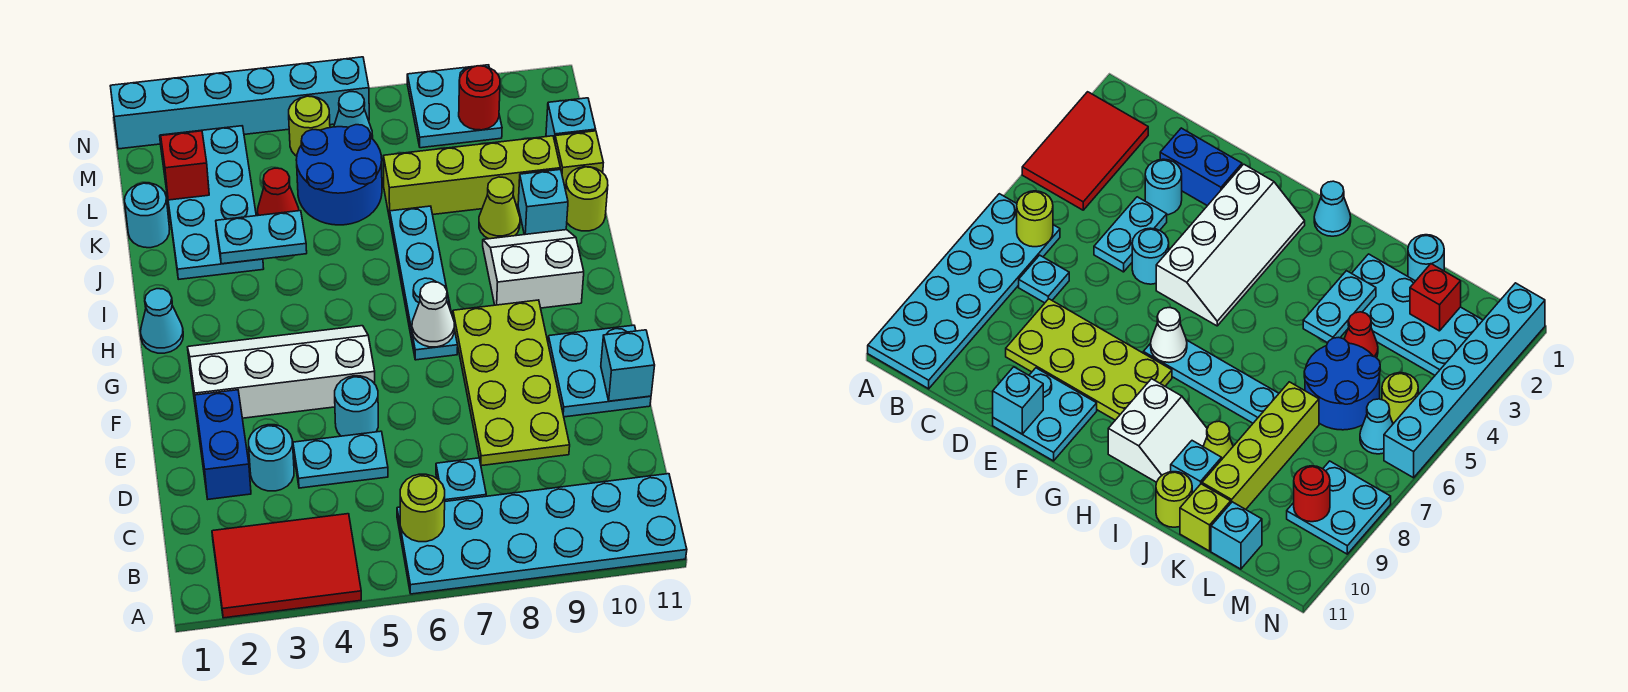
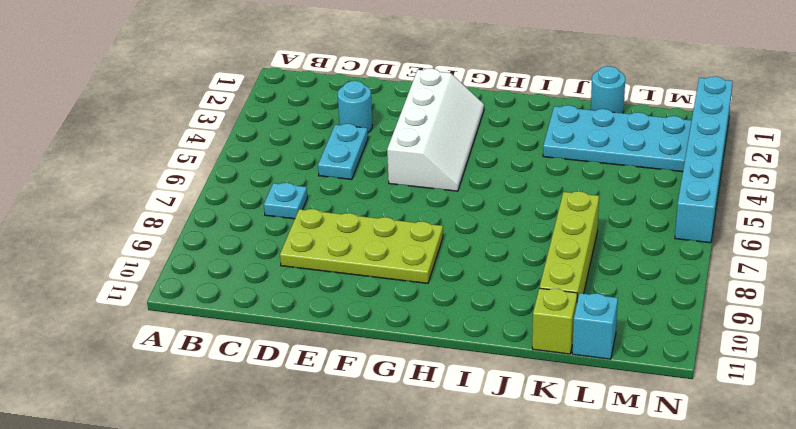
none -> red 2x3 tile [212,514,361,618]
none -> cyan 2x6 plate [397,474,687,594]
none -> blue 1x2 brick [195,390,251,499]
none -> cyan 1x1 round brick [335,376,378,436]

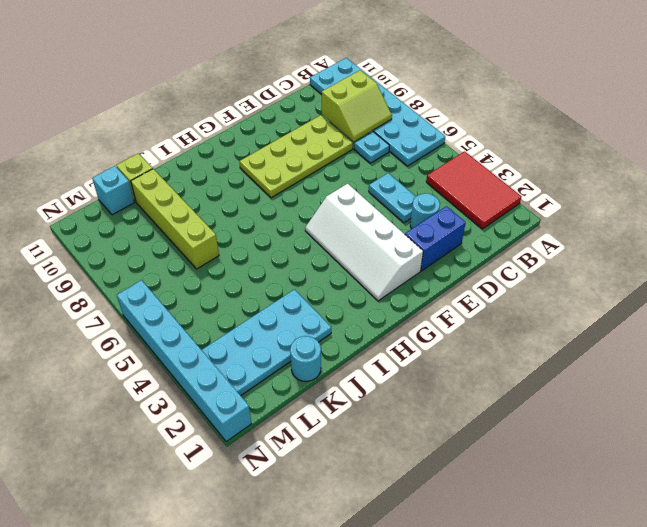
lime 2x2 slope [322,70,392,141] -> none
none -> cyan 1x1 round brick [335,376,378,436]
none -> cyan 2x2 plate [548,325,651,417]
none -> cyan 1x4 plate [390,206,458,360]
none -> cyan 1x1 cone [141,289,183,353]

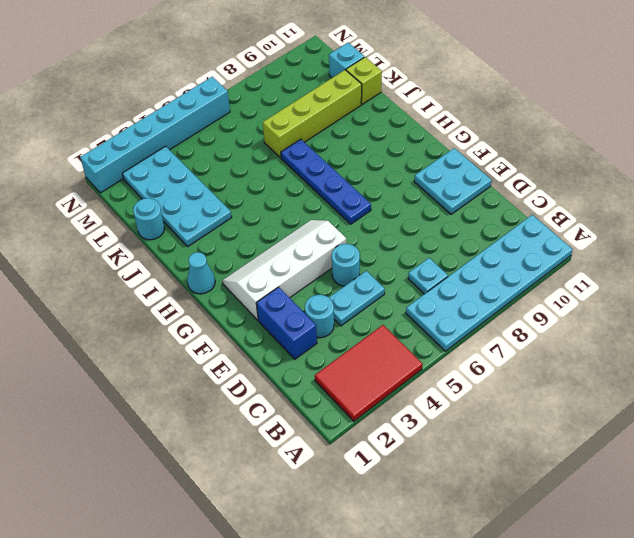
blue 1x4 plate [281,139,371,224] -> cyan 1x4 plate [390,206,458,360]
none -> lime 2x4 plate [453,300,570,466]
none -> white 2x2 slope [483,230,584,308]
none -> lime 1x1 cone [479,177,520,239]
none -> cyan 1x1 brick [518,169,568,235]

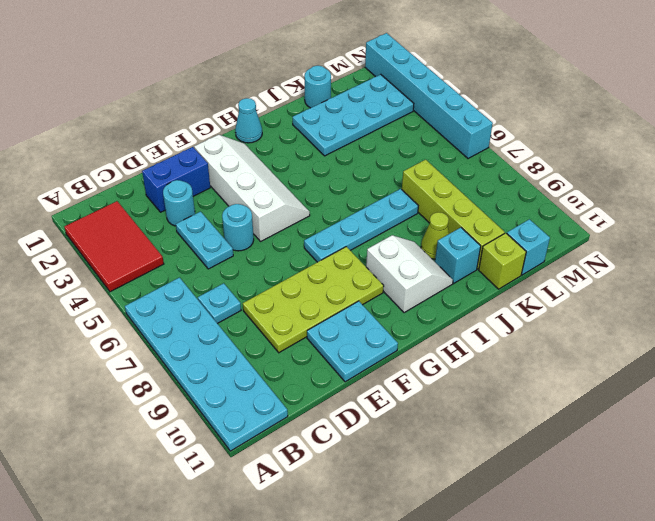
none -> lime 1x1 round brick [566,167,608,231]
none -> red 1x1 cone [258,168,299,215]
none -> blue 2x2 round brick [296,125,382,225]
none -> lime 1x1 round brick [289,96,330,156]

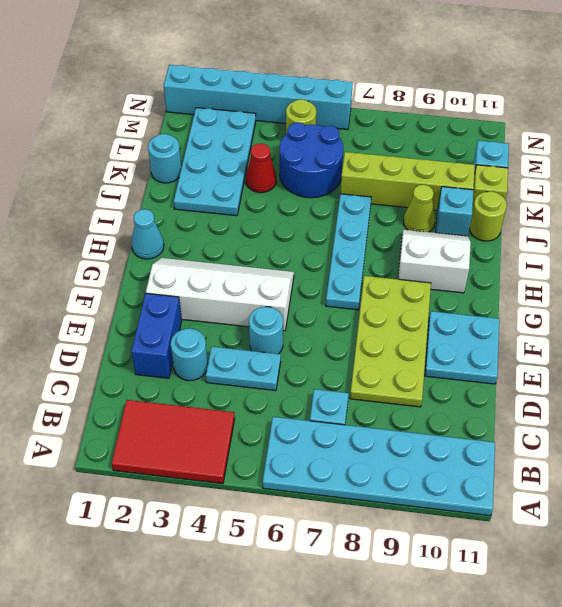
none -> cyan 1x1 cone [334,92,373,138]
none -> cyan 2x2 plate [407,65,502,148]
none -> lime 1x1 round brick [400,474,445,542]
none -> cyan 1x1 brick [601,330,655,401]

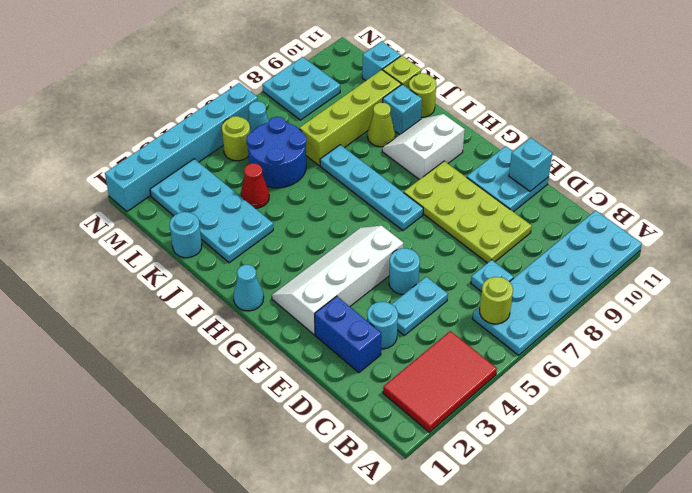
none -> white 1x1 cone [412,282,454,347]
none -> cyan 1x2 plate [216,211,307,264]
none -> red 1x1 brick [161,131,209,200]
none -> red 1x1 round brick [459,66,500,130]

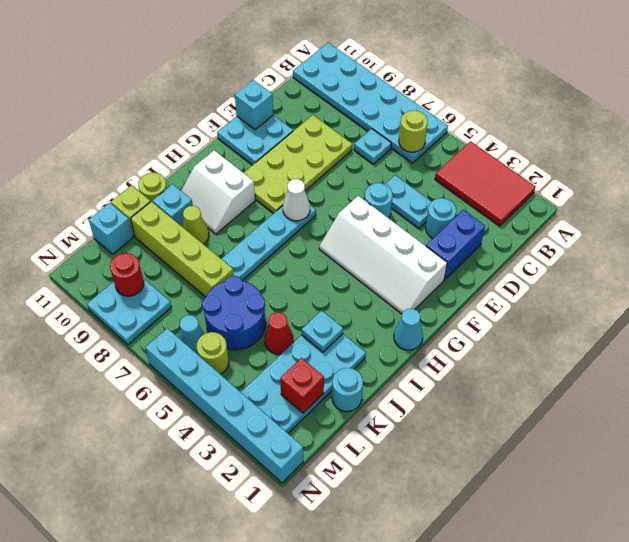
cyan 1x1 plate [301,310,343,352] -> cyan 1x2 plate [216,211,307,264]

